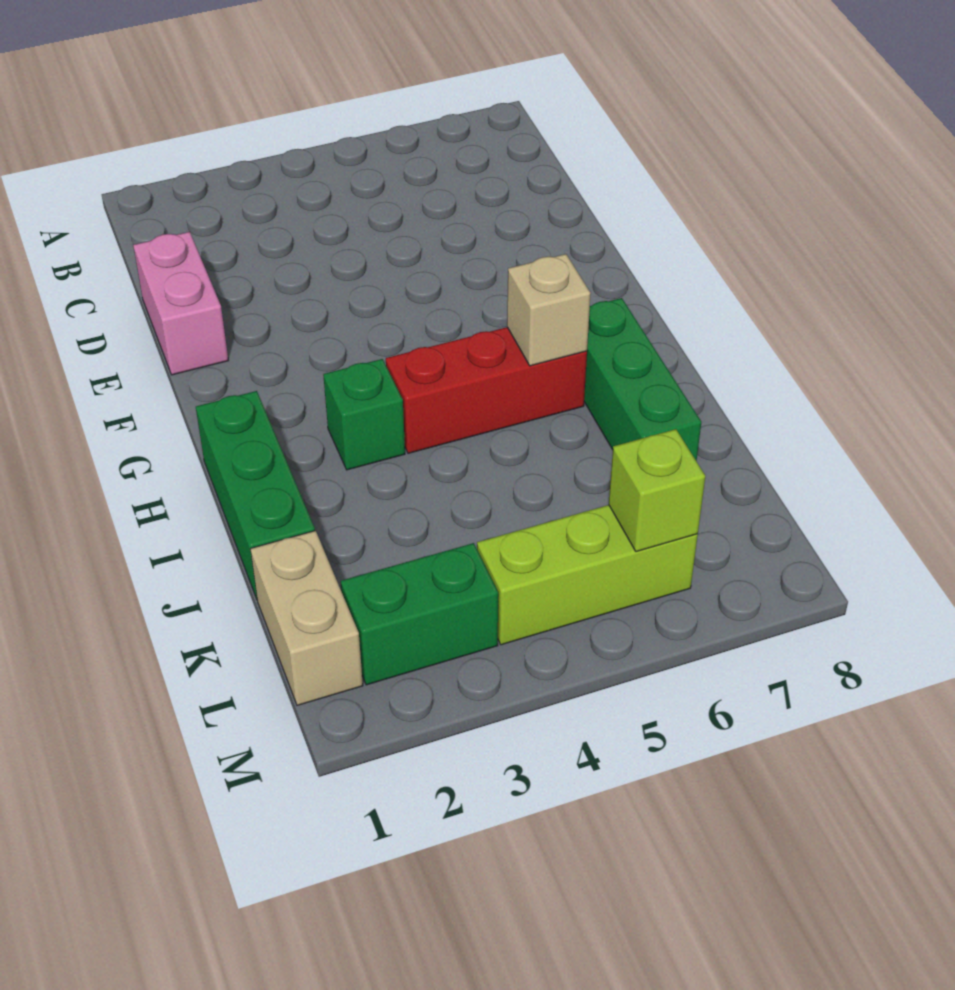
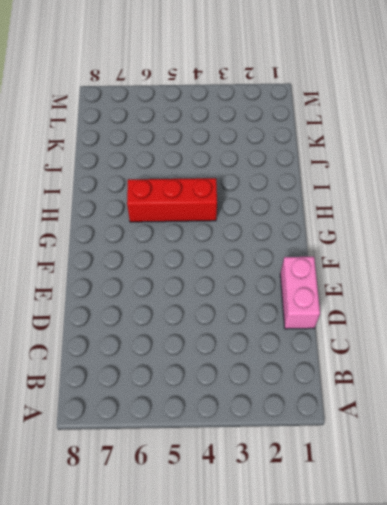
none -> green 1x3 brick [196,391,315,599]
none -> green 1x1 brick [323,359,405,470]

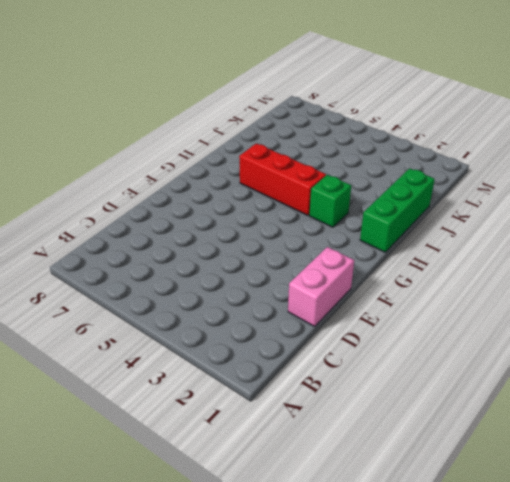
none -> green 1x3 brick [584,298,701,461]
none -> tan 1x2 brick [251,531,363,705]

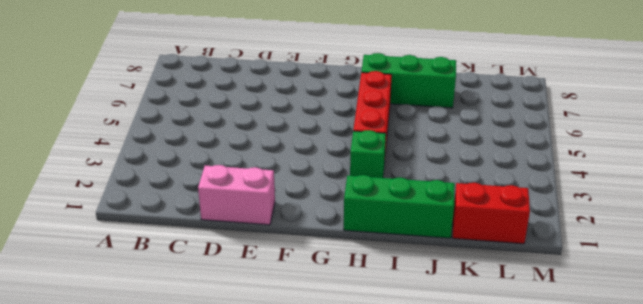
red 1x2 brick [453,183,530,244] -> tan 1x2 brick [251,531,363,705]
none -> green 1x2 brick [341,543,498,685]
none -> lime 1x3 brick [477,505,698,645]

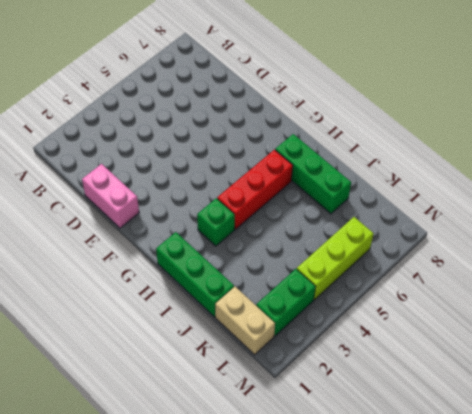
none -> tan 1x1 brick [507,254,591,366]
none -> lime 1x1 brick [609,429,705,552]

